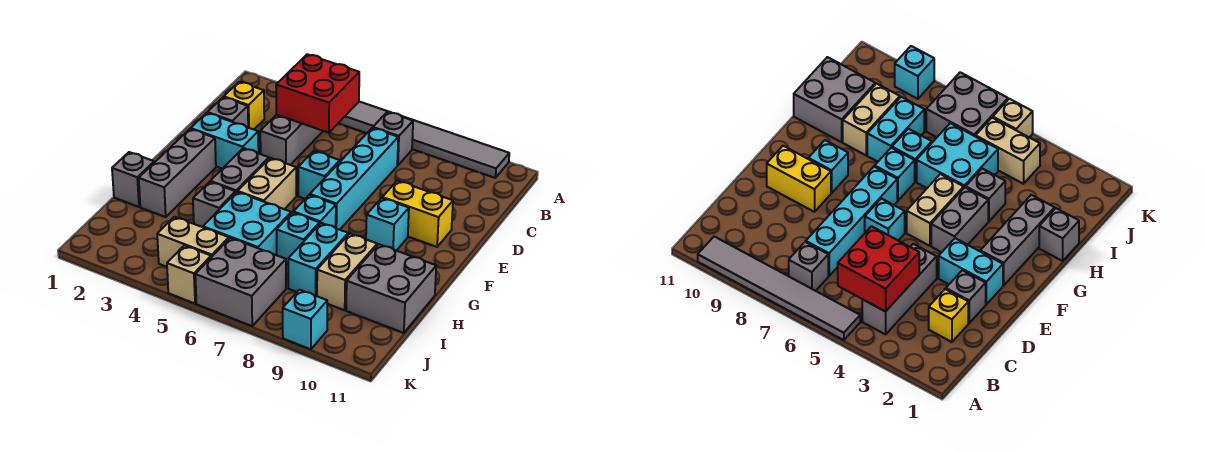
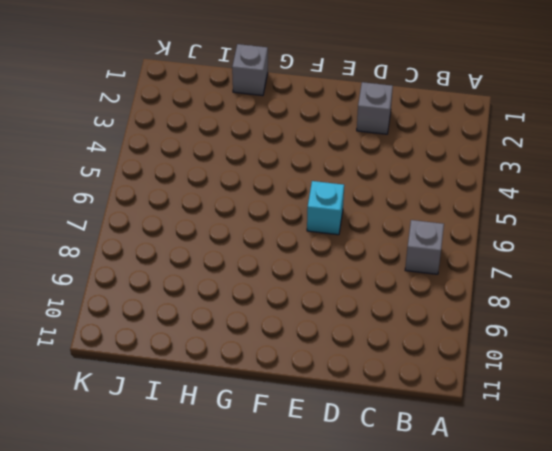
none -> grey 1x6 tile [339,102,509,178]
none -> grey 1x3 brick [260,115,323,165]
none -> yellow 1x1 brick [224,82,264,129]

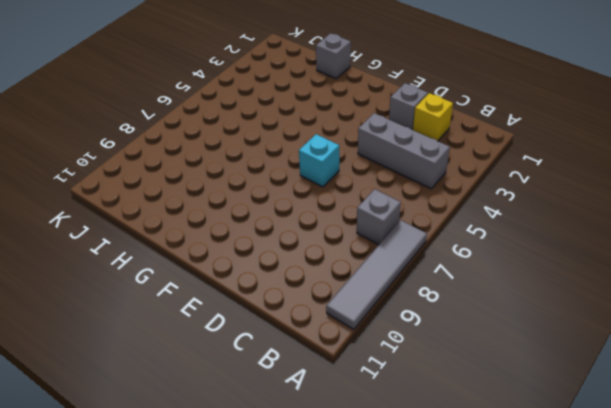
grey 1x4 tile [326,220,427,330] -> grey 1x6 tile [339,102,509,178]
none -> cyan 1x4 brick [310,128,398,230]
none -> cyan 1x2 brick [191,113,259,169]
none -> yellow 1x2 brick [382,181,453,247]

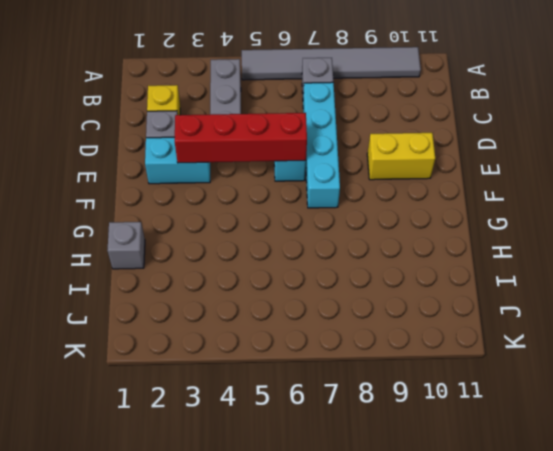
red 1x4 brick [175,113,307,163] -> none
none -> grey 1x3 brick [139,129,216,217]
none -> grey 1x2 brick [210,148,269,192]
none -> tan 1x2 brick [238,158,296,209]

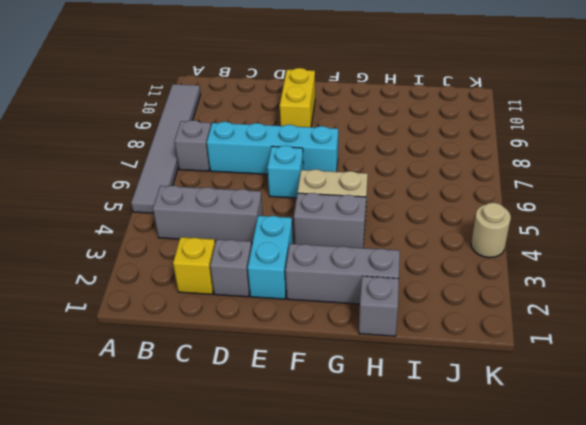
tan 1x1 round brick [471,203,511,258] -> none
none -> cyan 1x1 brick [366,198,409,251]
none -> cyan 1x1 brick [293,195,336,228]
none -> grey 1x1 brick [193,182,236,227]

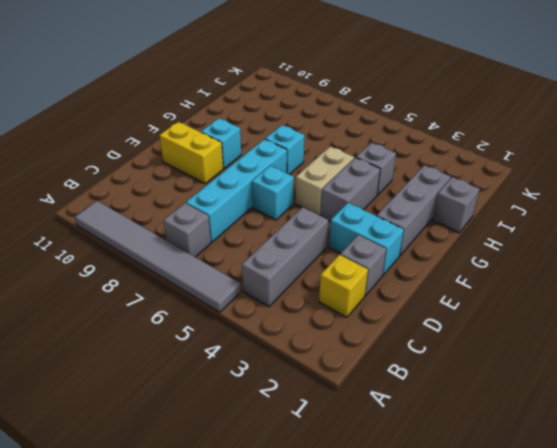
none -> cyan 2x2 brick [203,192,291,255]
none -> cyan 1x1 brick [277,212,320,263]
none -> cyan 1x2 brick [288,223,348,296]

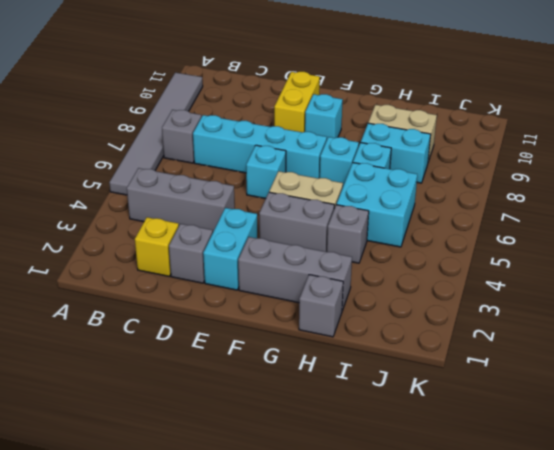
none -> grey 2x2 brick [346,244,436,333]
none -> tan 1x2 brick [157,217,229,267]
none -> grey 2x2 brick [195,238,286,326]

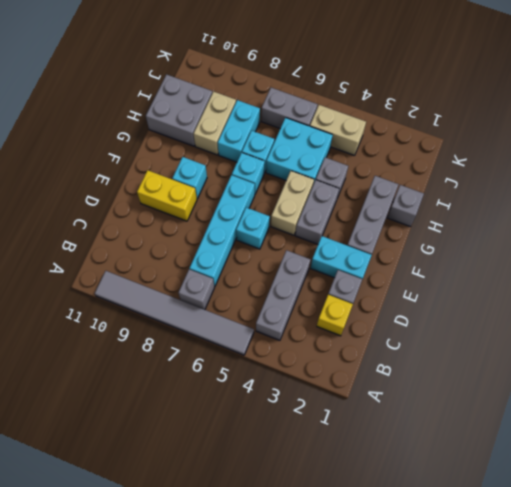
grey 1x2 brick [261,88,318,128] -> grey 2x2 brick [195,238,286,326]
none -> tan 1x1 brick [167,245,211,304]
none -> cyan 1x1 brick [283,290,327,349]
none -> red 2x2 brick [276,54,359,133]

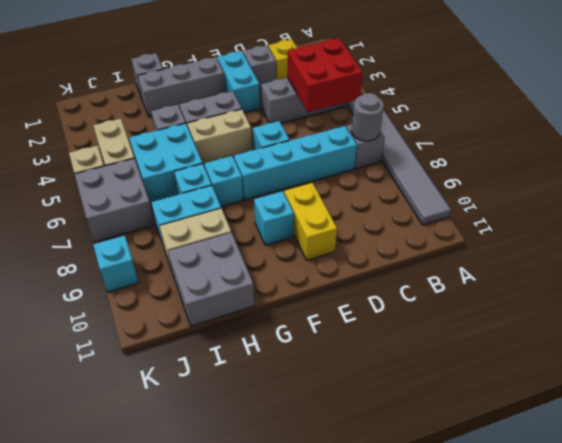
grey 1x1 round brick [351,93,384,141] -> none

